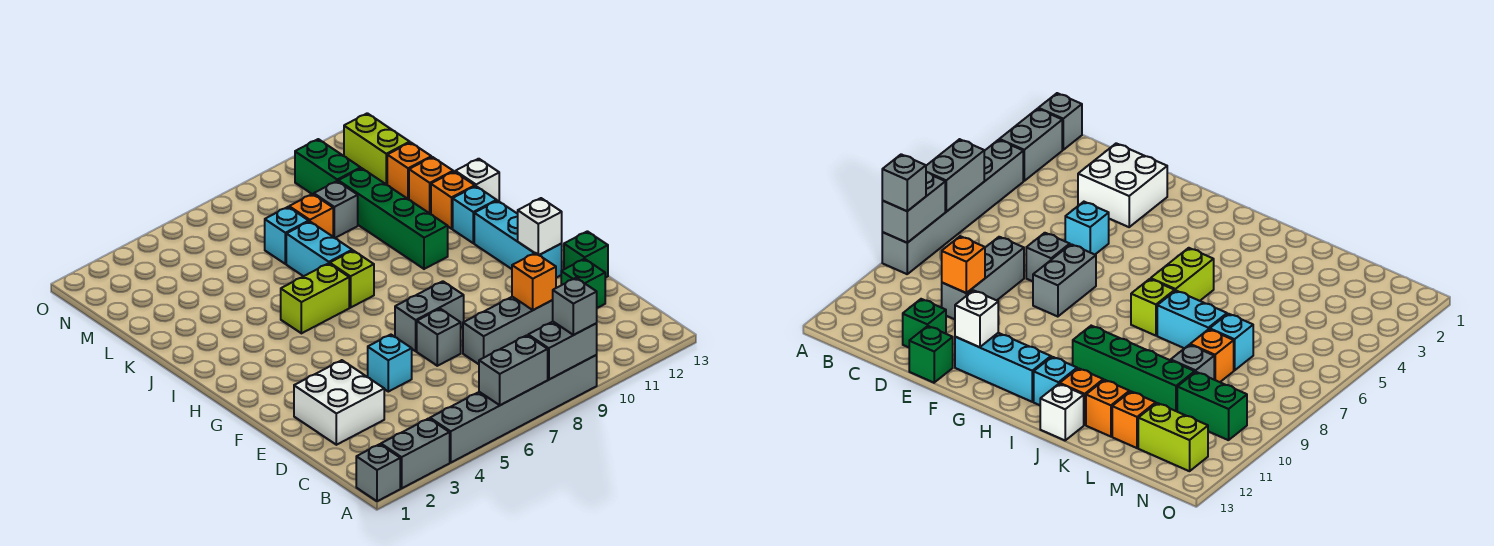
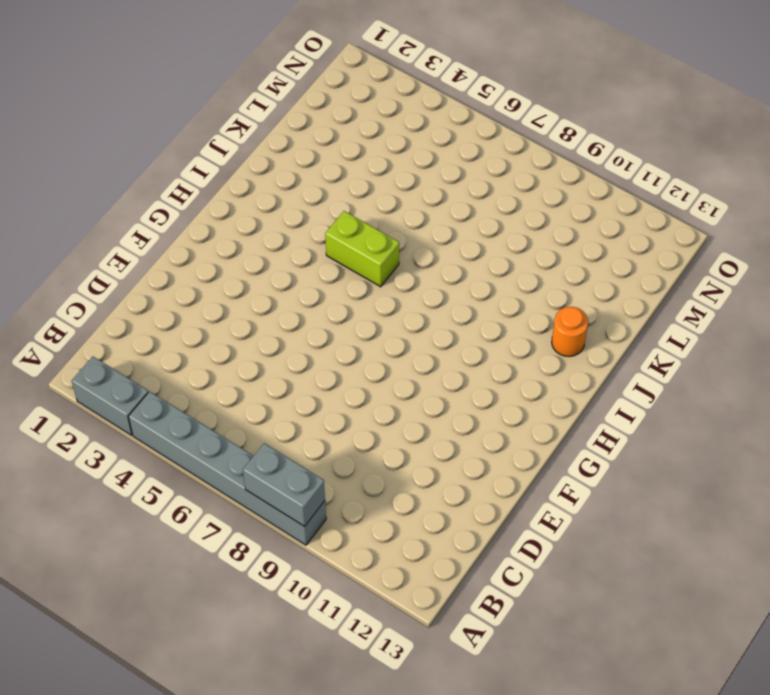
orange 1x1 round brick [552,307,588,357] -> orange 1x1 brick [431,172,475,229]
none -> grey 1x1 brick [356,444,400,501]
none -> white 2x2 brick [294,360,384,445]
none -> grey 1x3 brick [463,297,553,364]
none -> green 1x1 brick [561,259,605,308]

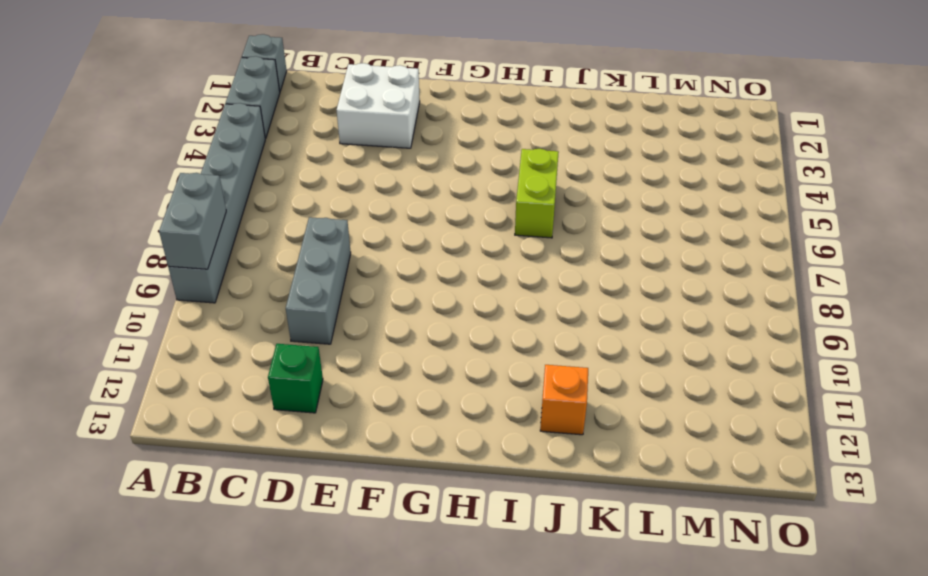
none -> cyan 1x1 brick [368,335,412,392]
none -> grey 1x1 brick [417,309,461,366]
none -> green 1x1 brick [564,231,608,278]
none -> grey 1x2 brick [395,281,464,351]

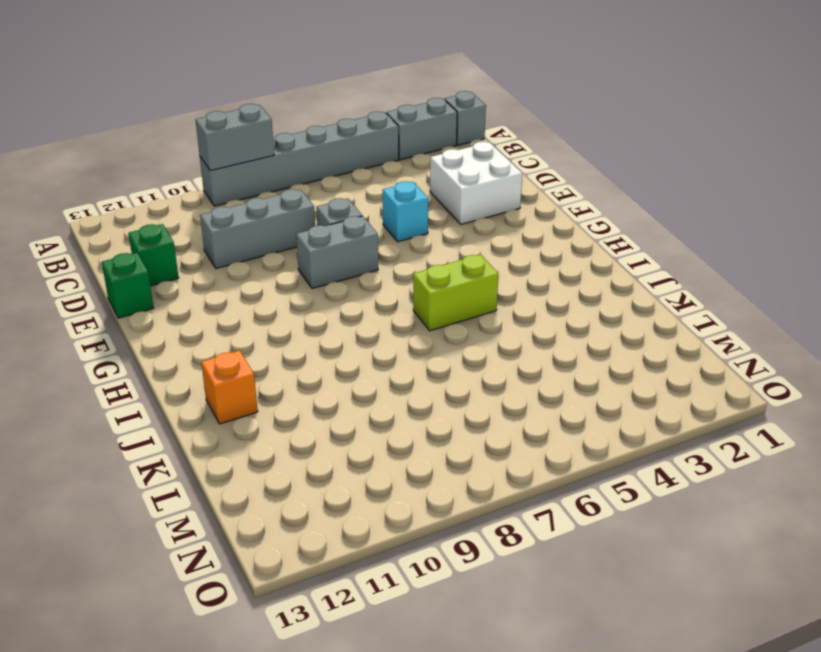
none -> cyan 1x3 brick [474,201,562,278]
none -> lime 1x1 brick [330,251,374,308]
none -> green 1x4 brick [338,168,448,269]
none -> cyan 1x1 brick [453,186,497,243]

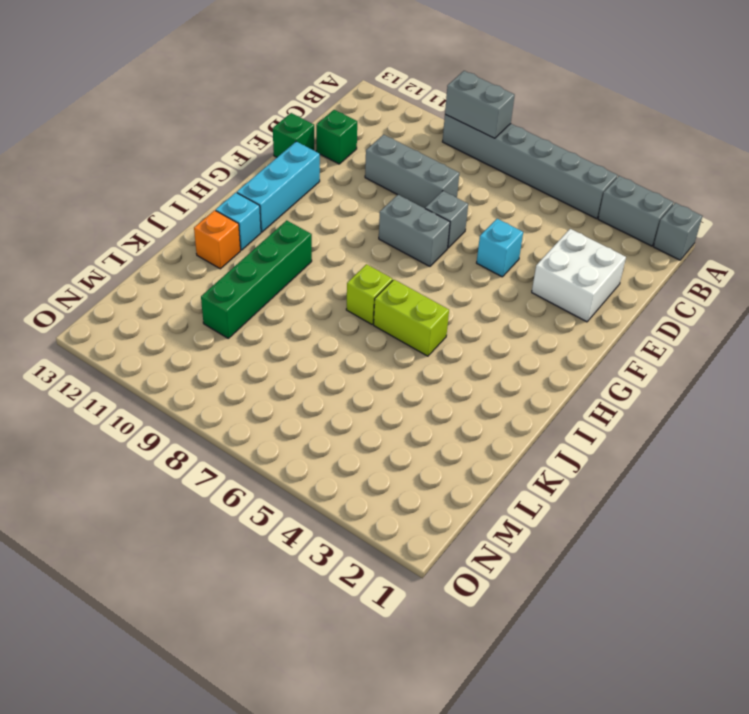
none -> cyan 1x2 brick [286,221,352,276]
none -> white 1x1 brick [455,159,499,201]
none -> orange 1x1 brick [409,157,453,214]
none -> cyan 1x1 brick [265,207,309,264]

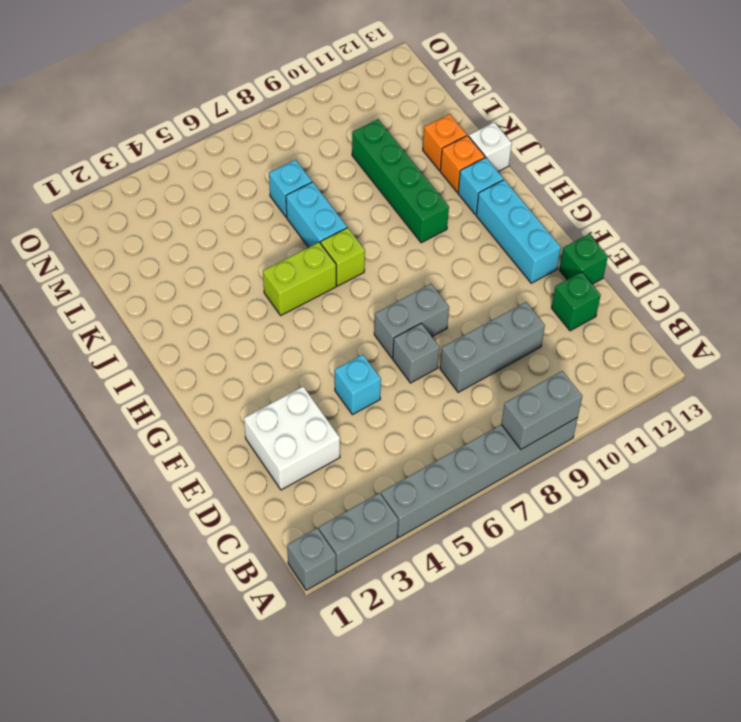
none -> orange 1x1 brick [289,194,333,236]
none -> grey 1x1 brick [314,181,358,238]
none -> orange 1x1 brick [387,142,431,199]
none -> green 1x2 brick [295,139,361,194]

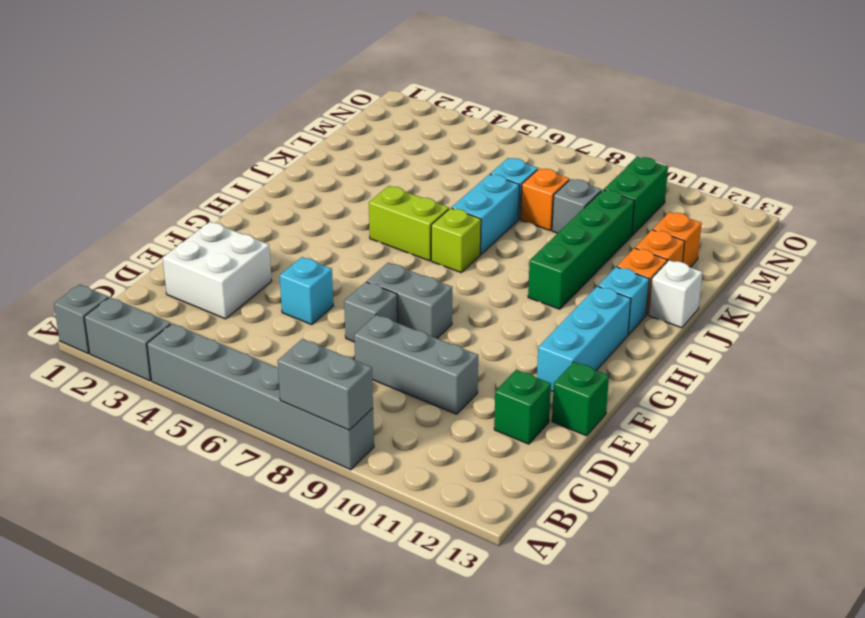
none -> lime 1x2 brick [344,113,410,185]
none -> grey 1x2 brick [479,335,548,405]
none -> orange 1x1 brick [512,253,556,310]
none -> white 1x1 brick [518,198,562,255]

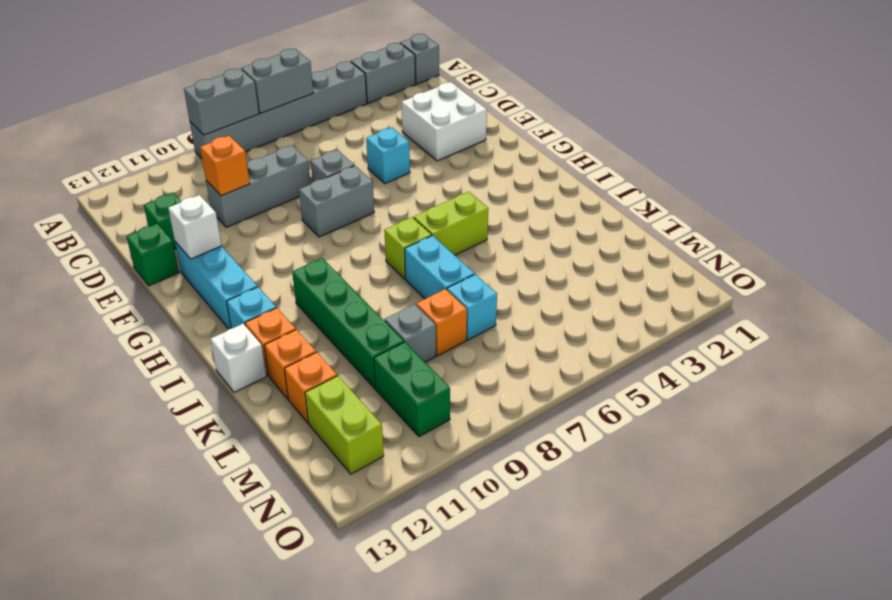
none -> grey 1x1 brick [553,278,597,335]

